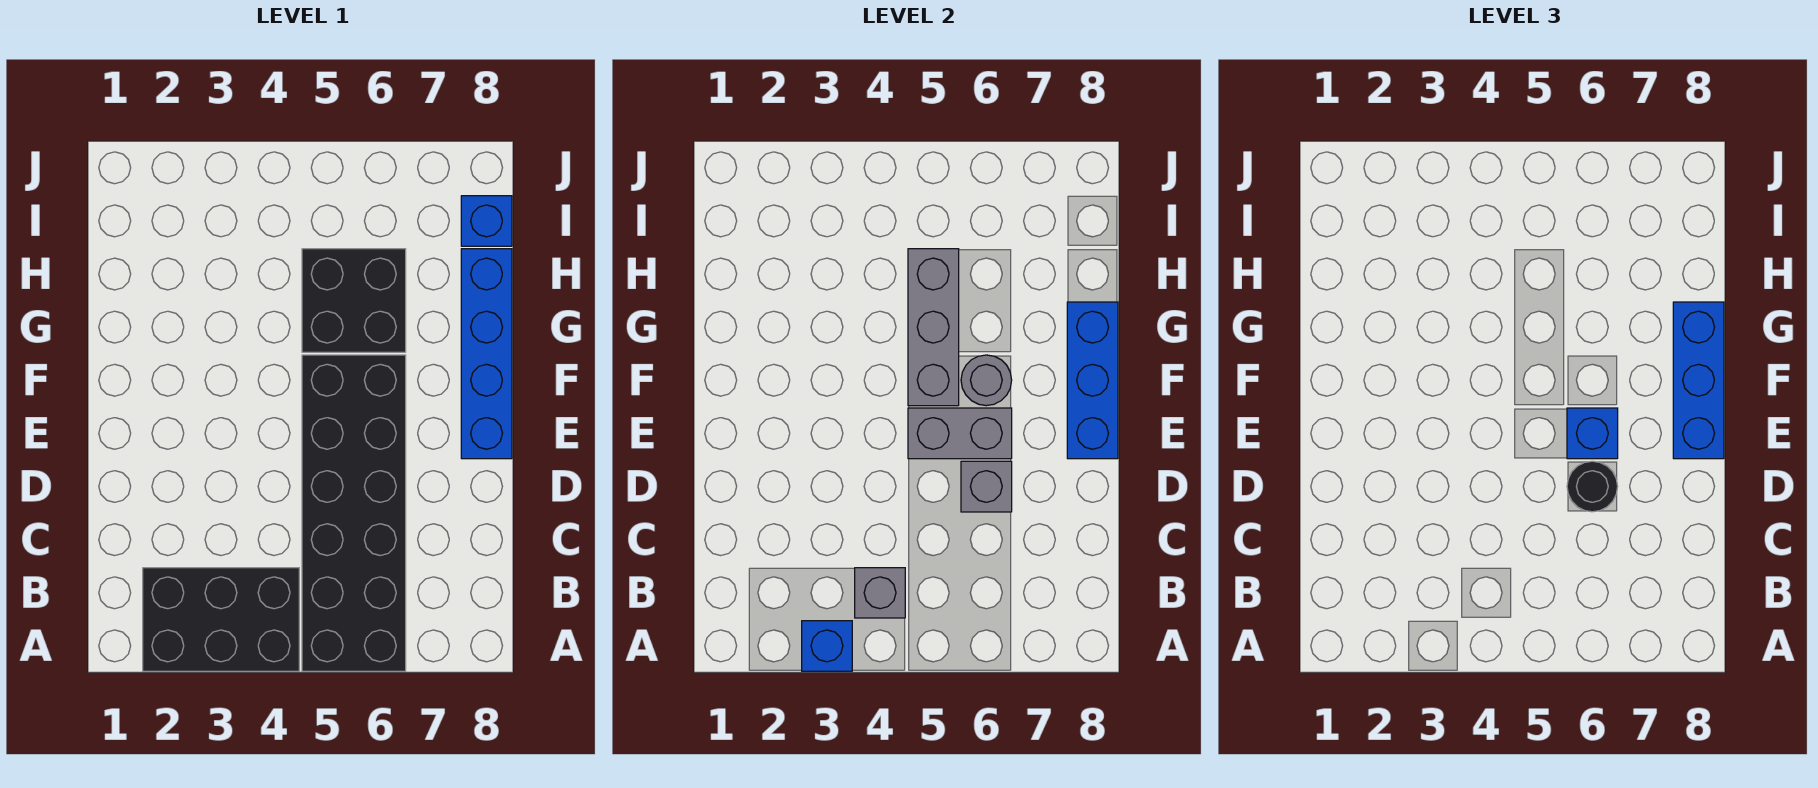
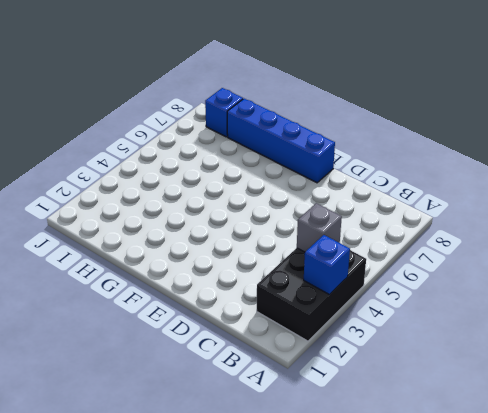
none -> black 2x6 brick [302,355,406,671]
none -> black 2x2 brick [302,249,406,352]
none -> grey 1x1 brick [961,461,1012,512]

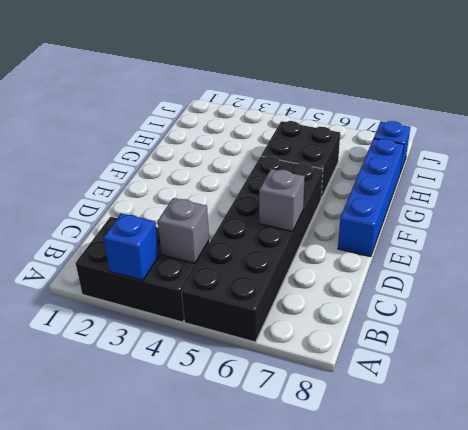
none -> grey 1x2 brick [908,408,1012,459]
none -> blue 1x3 brick [1067,302,1118,459]
none -> grey 1x3 brick [908,249,959,406]

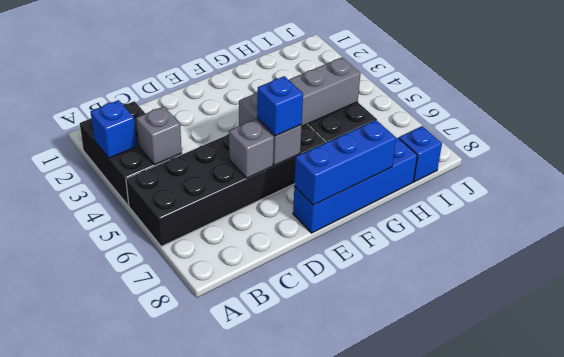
none -> grey 1x1 round brick [961,355,1012,406]
none -> black 1x1 round brick [1567,461,1618,512]
none -> blue 1x3 brick [1673,302,1724,459]

